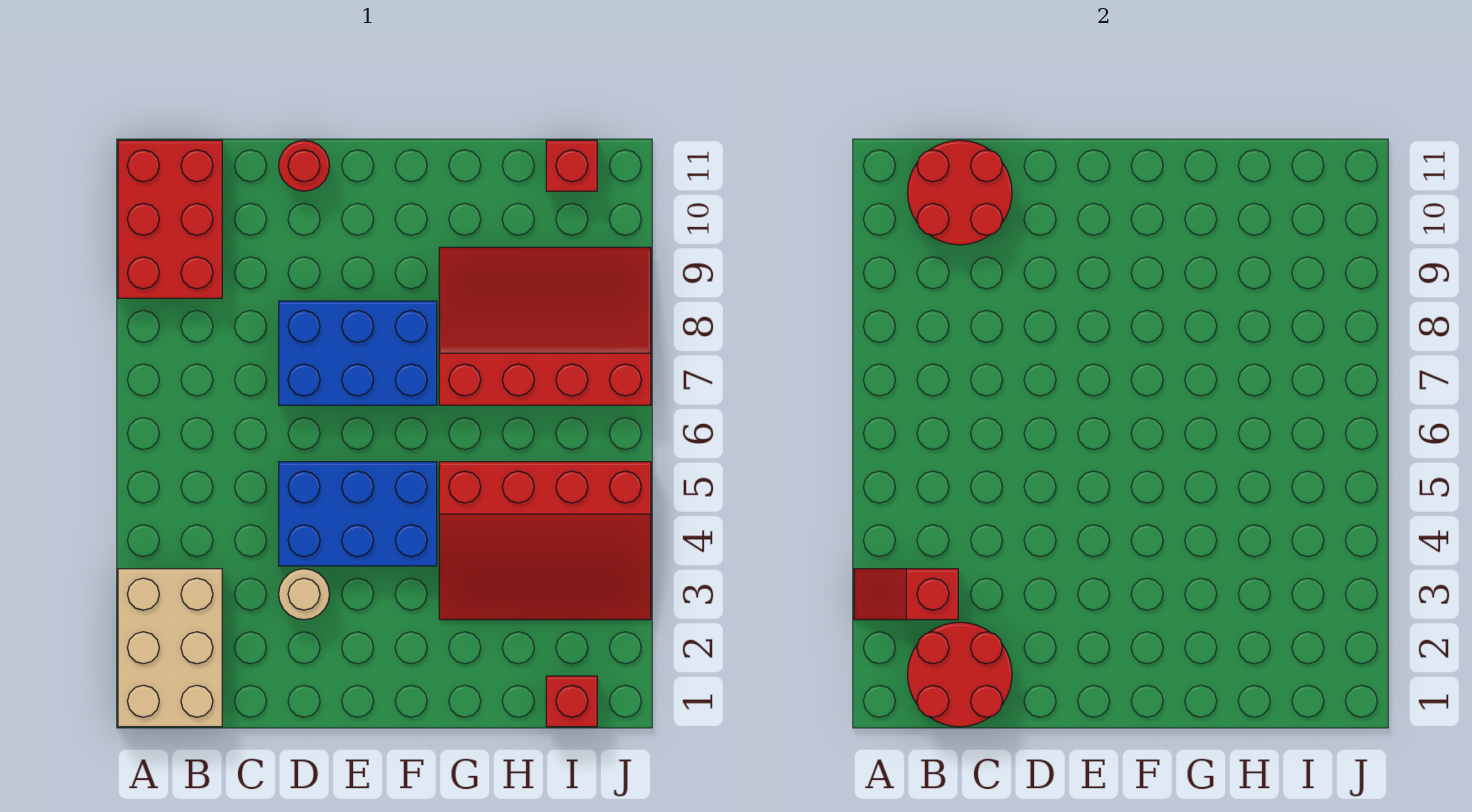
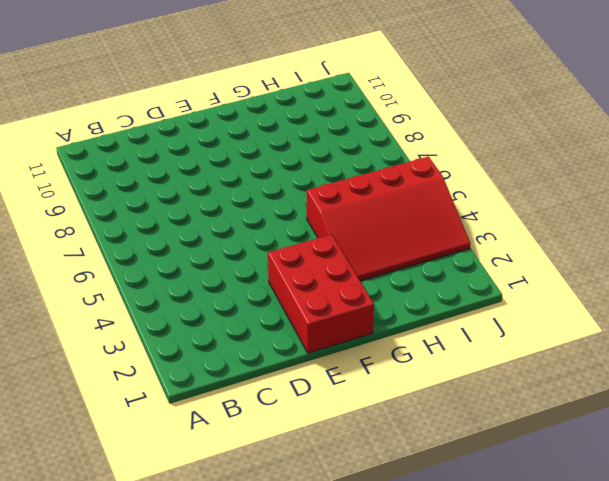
red 2x3 brick [268,234,374,353] -> red 2x3 brick moved to [118,140,222,298]
none -> tan 2x3 brick [118,569,222,727]
none -> tan 1x1 round brick [279,569,330,620]
none -> blue 2x3 brick [279,462,437,566]

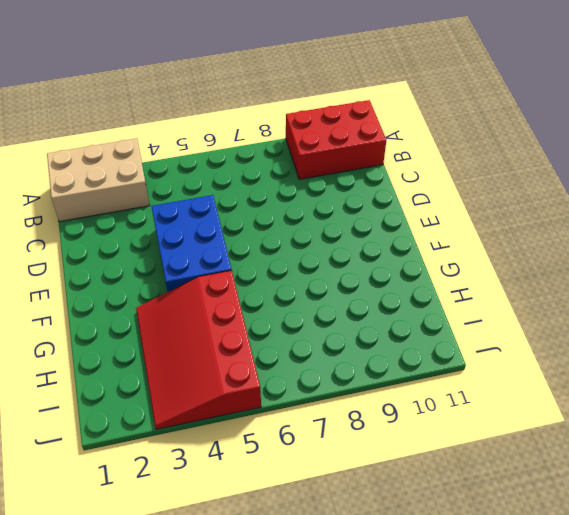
none -> tan 1x1 round brick [279,569,330,620]
none -> blue 2x3 brick [279,301,437,405]
none -> red 1x1 round brick [279,140,330,191]

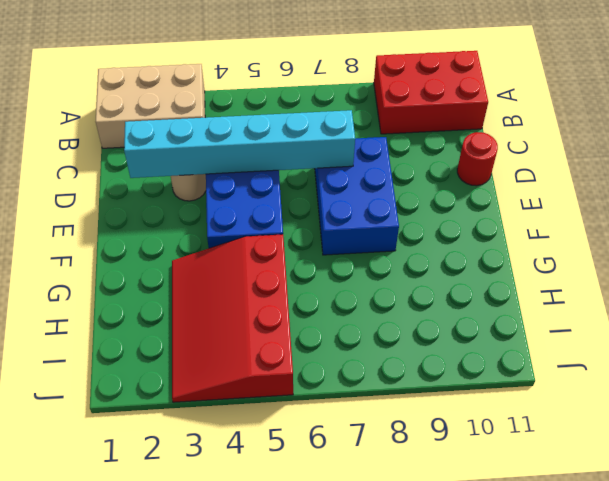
cyan 1x6 brick [124,110,355,178] -> none
none -> red 3x4 slope [439,247,651,405]
none -> red 1x1 brick [546,676,597,727]
none -> red 1x1 brick [546,140,597,191]

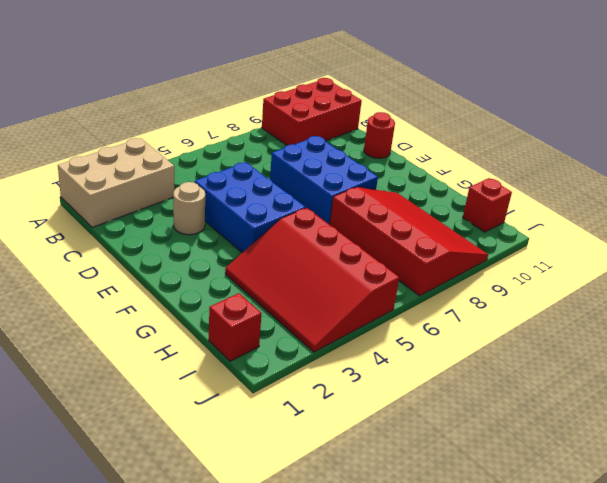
none -> red 1x2 slope [854,569,958,620]
none -> red 2x2 round brick [908,622,1012,727]
none -> red 2x2 round brick [908,140,1012,245]

